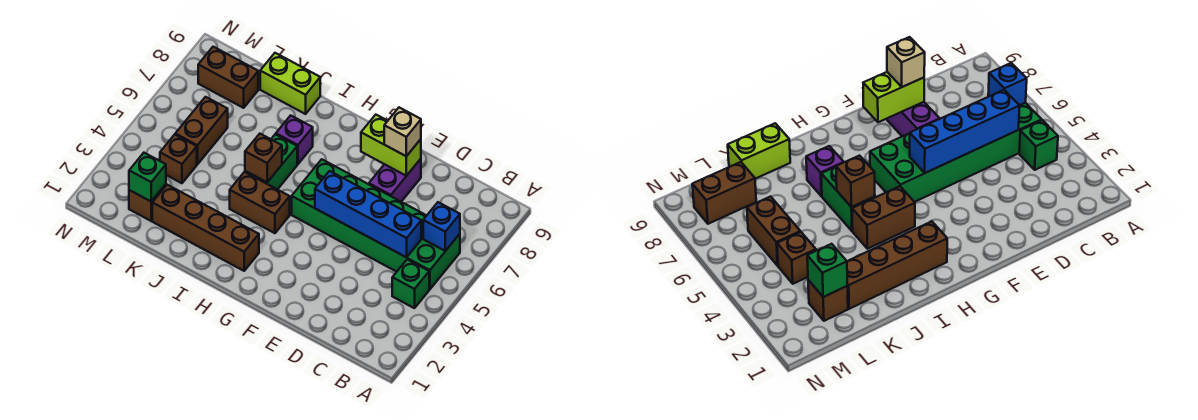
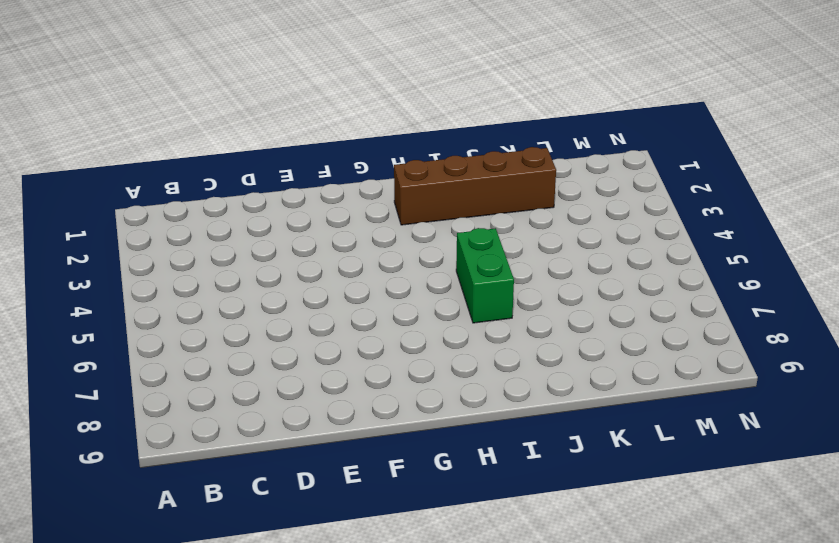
none -> green 1x1 brick [392,259,429,308]
none -> green 2x6 brick [292,159,460,289]
none -> purple 1x2 brick [369,159,421,202]

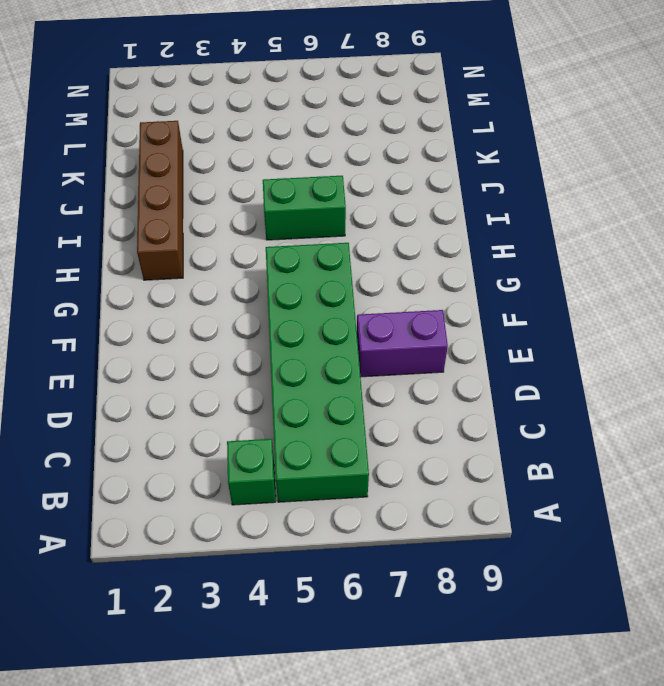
none -> brown 1x2 brick [230,172,290,233]
none -> purple 1x1 brick [276,115,313,164]
none -> lime 1x2 brick [260,53,320,114]

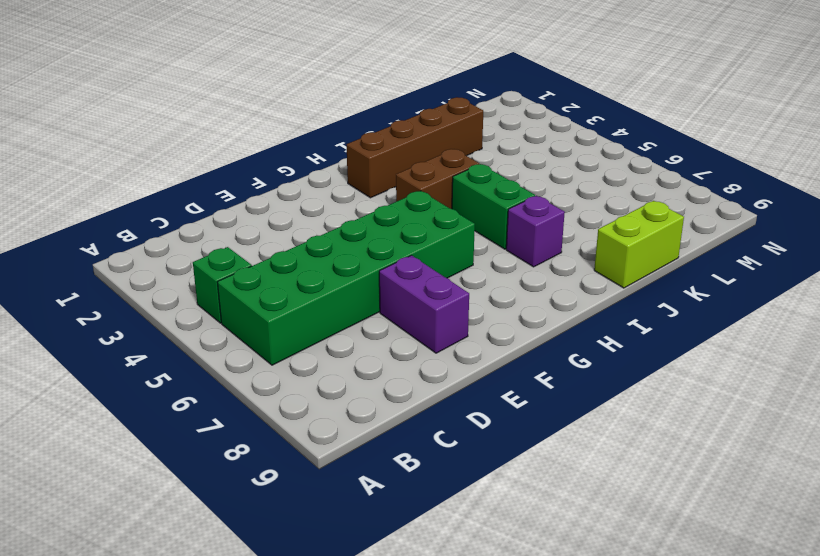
none -> brown 1x1 brick [129,184,166,221]
none -> brown 1x1 brick [160,135,197,183]
none -> brown 1x2 brick [175,97,228,165]

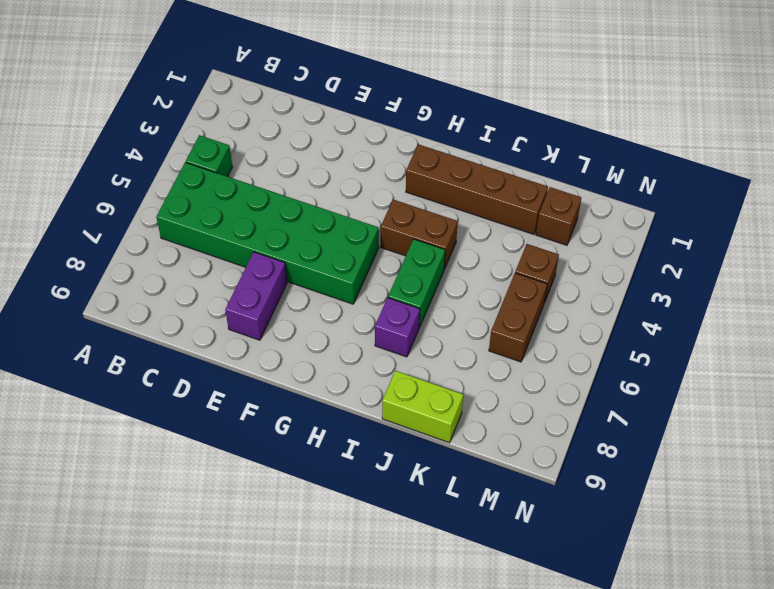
none -> brown 1x2 brick [198,47,258,108]
none -> blue 1x1 brick [423,202,460,251]
none -> blue 1x4 brick [315,171,421,257]

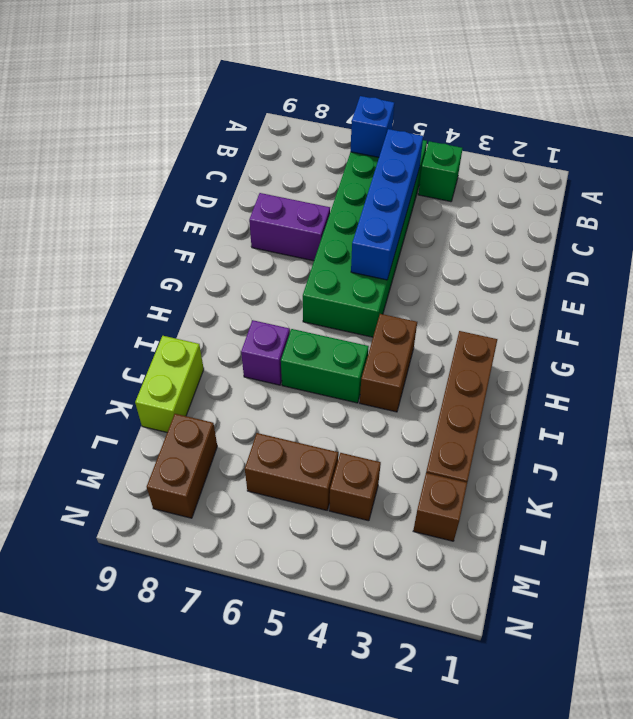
none -> lime 1x2 brick [361,115,421,176]
none -> brown 1x1 brick [245,134,282,182]
none -> green 1x1 brick [129,153,166,201]

